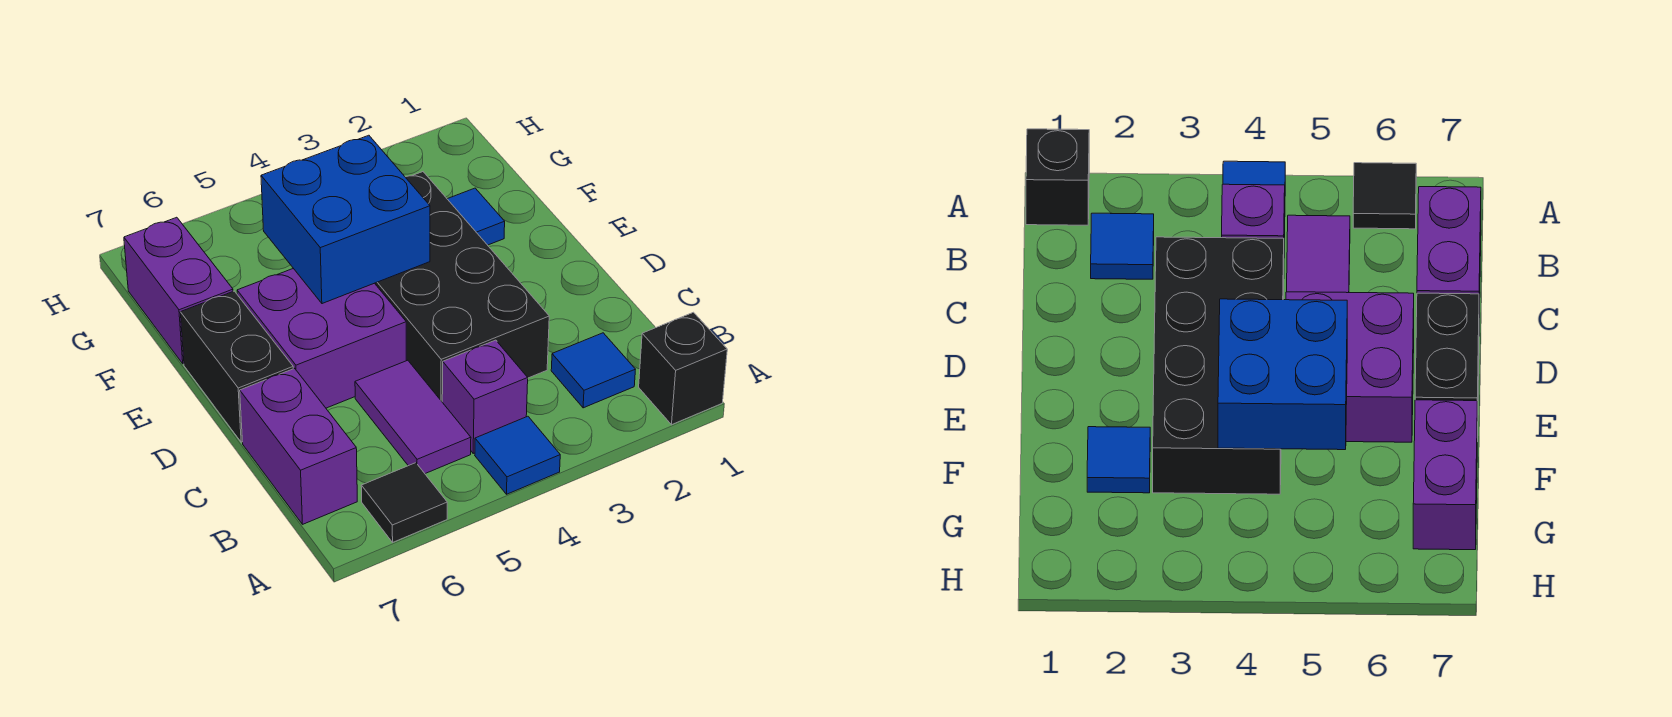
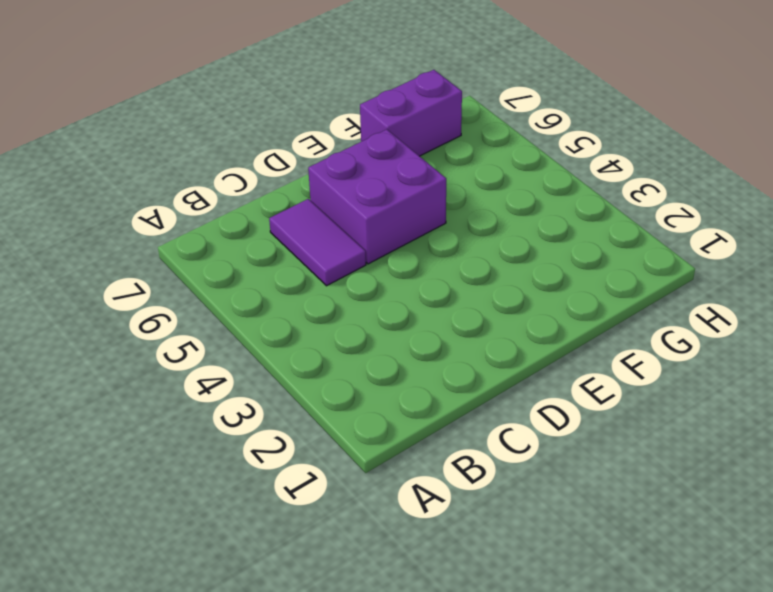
purple 1x2 tile [269,199,366,286] -> purple 1x2 tile turned to [355,360,471,474]
none -> black 1x1 brick [639,312,727,425]
none -> blue 1x1 tile [475,416,560,494]
none -> black 1x1 tile [361,463,447,542]

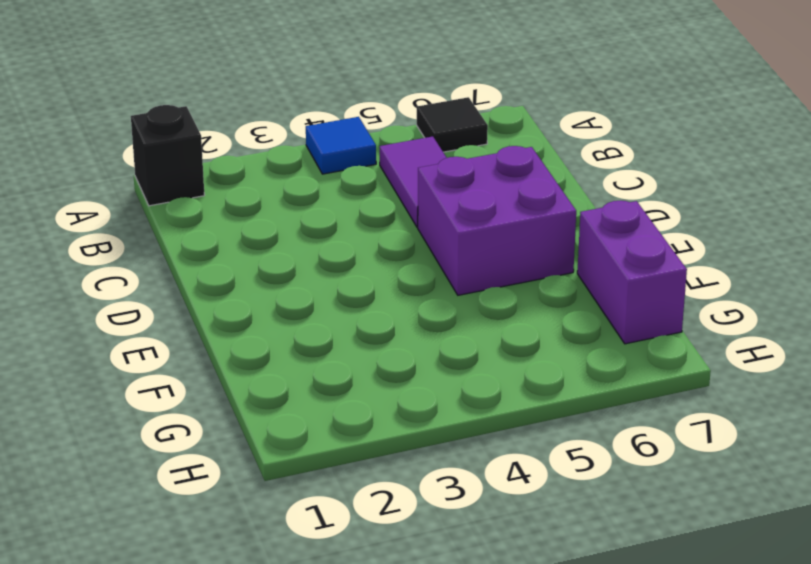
none -> blue 1x1 tile [551,333,635,408]
none -> purple 1x1 brick [442,340,528,453]
none -> purple 1x2 brick [240,368,357,524]

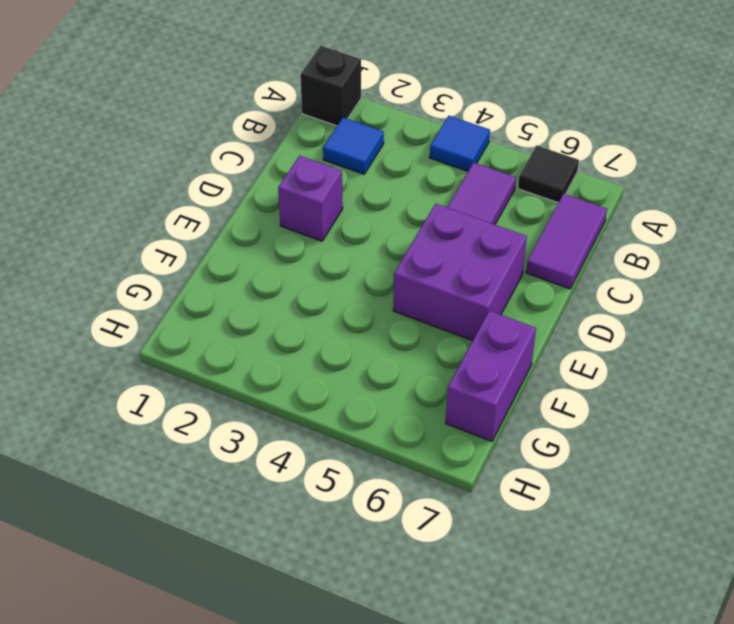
purple 1x2 tile [526,194,607,289] -> purple 1x2 brick [240,368,357,524]
purple 1x1 brick [278,156,343,241] -> purple 1x1 brick moved to [442,340,528,453]
none -> black 2x4 brick [375,172,549,401]
none -> black 1x2 brick [180,291,293,442]
none -> blue 1x1 tile [448,188,505,245]

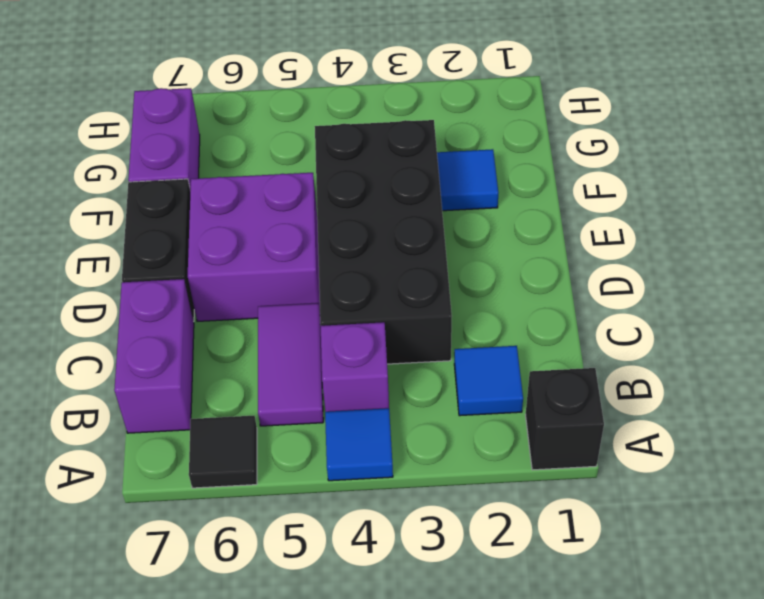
none -> blue 2x2 brick [261,135,430,304]

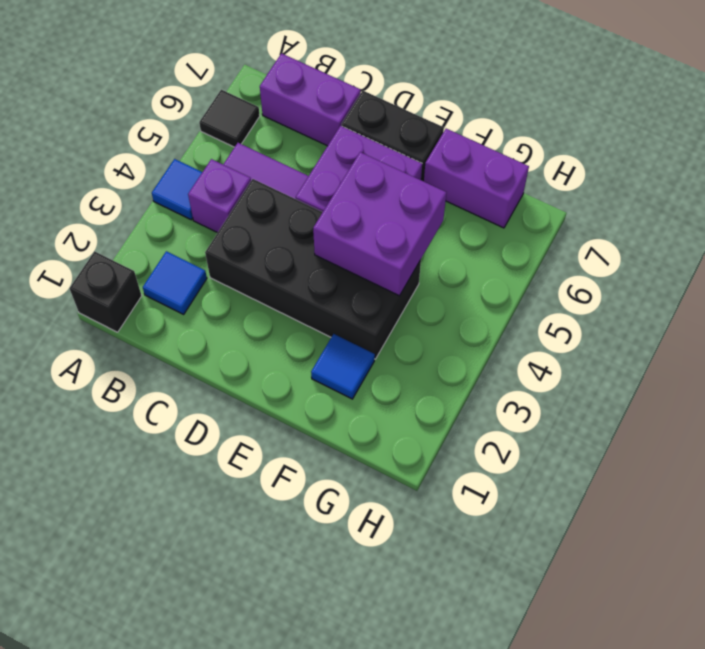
purple 2x2 brick [313,152,447,296] -> blue 2x2 brick [261,135,430,304]

